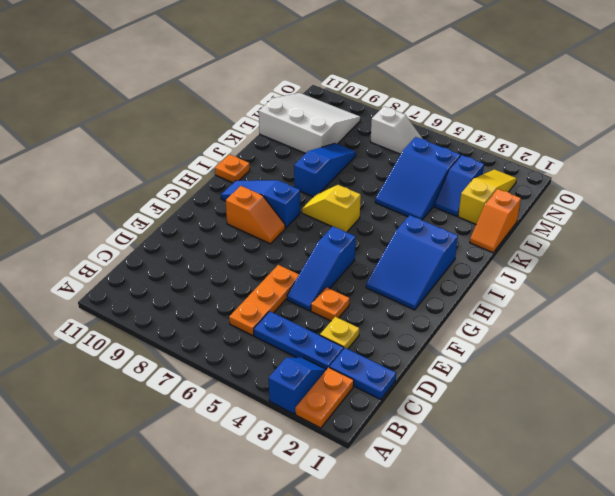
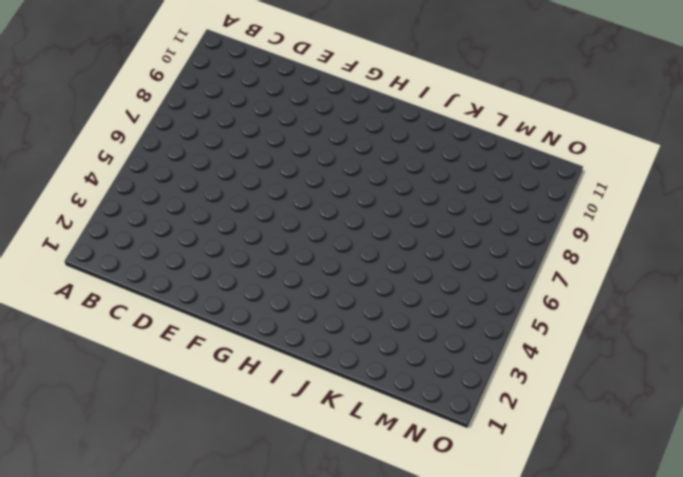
none -> orange 1x2 plate [295,367,354,428]
none -> blue 1x2 slope [269,358,326,414]
none -> blue 1x2 plate [329,348,396,400]

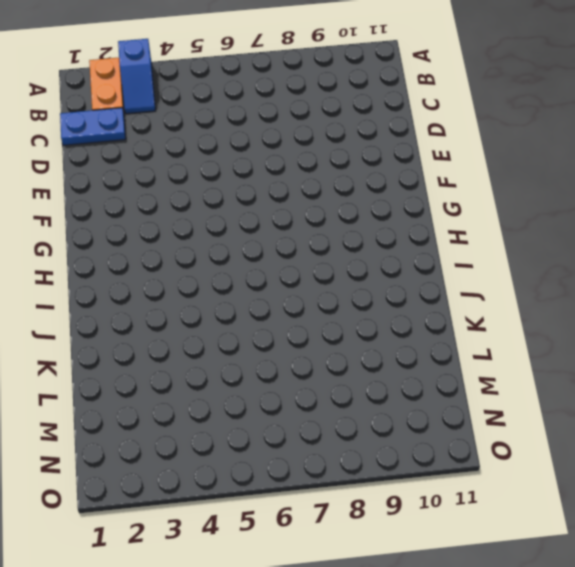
none -> blue 1x3 plate [254,311,344,370]
none -> orange 1x3 plate [229,265,299,335]
none -> yellow 1x1 plate [320,317,359,349]

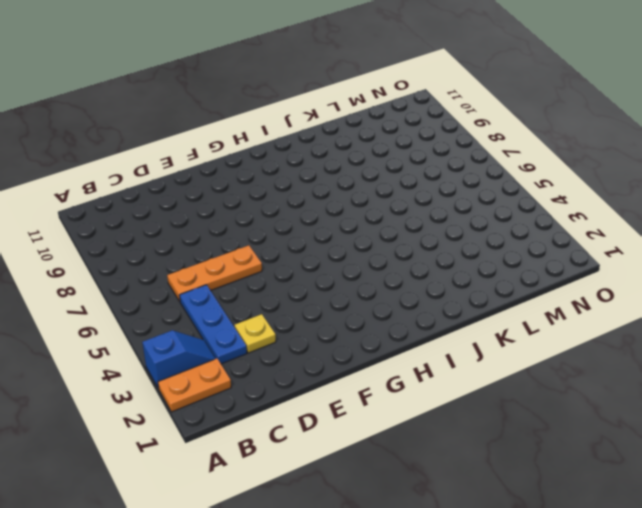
none -> blue 1x2 plate [329,348,396,400]
none -> orange 1x1 plate [311,287,349,321]
none -> blue 1x3 slope [287,226,356,311]

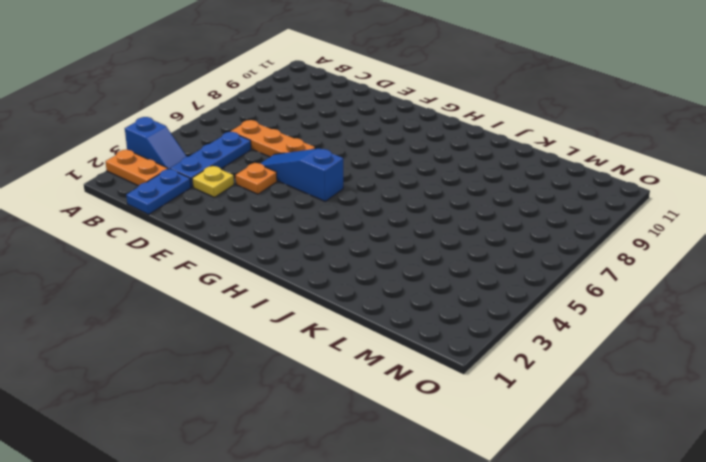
none -> blue 2x3 slope [366,215,458,310]
none -> orange 1x2 slope [226,186,285,244]
none -> blue 1x3 slope [221,180,300,228]

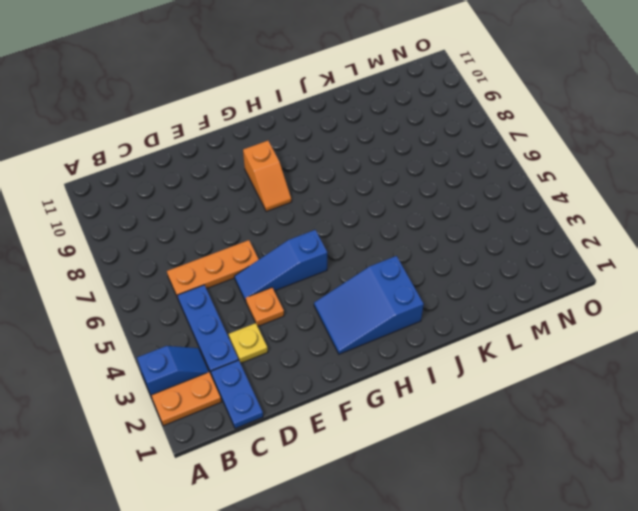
none -> blue 1x3 slope [221,180,300,228]
none -> yellow 1x2 slope [302,185,361,232]
none -> orange 1x1 plate [215,154,250,183]

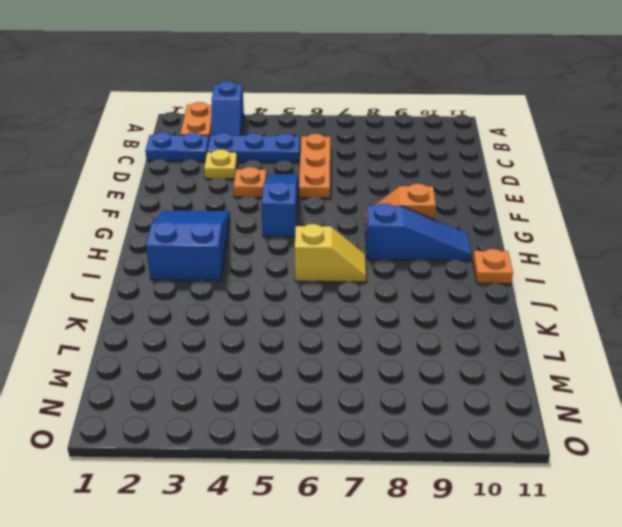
none -> blue 1x3 slope [294,143,356,197]
none -> orange 1x2 slope [470,189,521,253]
none -> blue 2x3 slope [375,137,460,220]

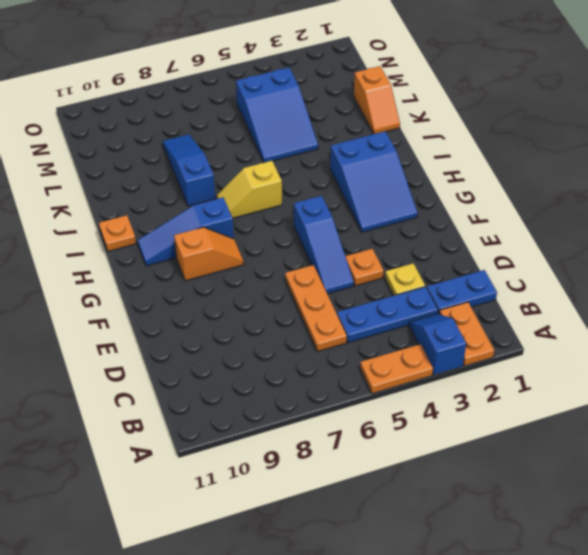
orange 1x2 plate [360,344,433,394] -> none
none -> yellow 1x3 slope [458,170,517,224]
none -> blue 1x2 slope [435,155,484,216]
none -> white 3x3 slope [259,93,360,153]

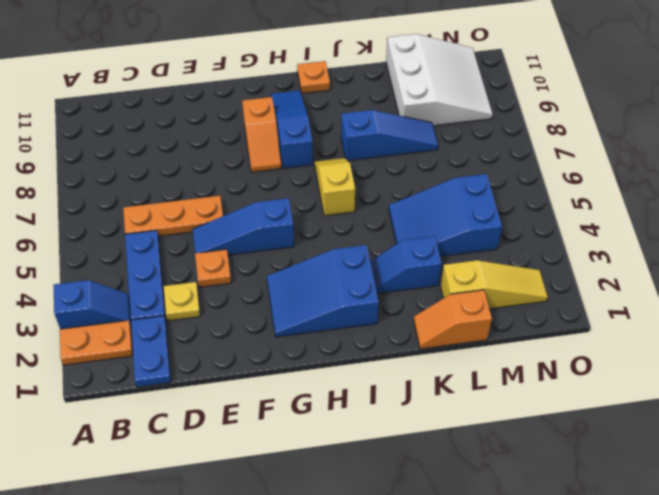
blue 1x2 slope [370,236,442,294] -> blue 1x2 slope moved to [435,155,484,216]
none -> white 1x2 slope [370,106,423,154]

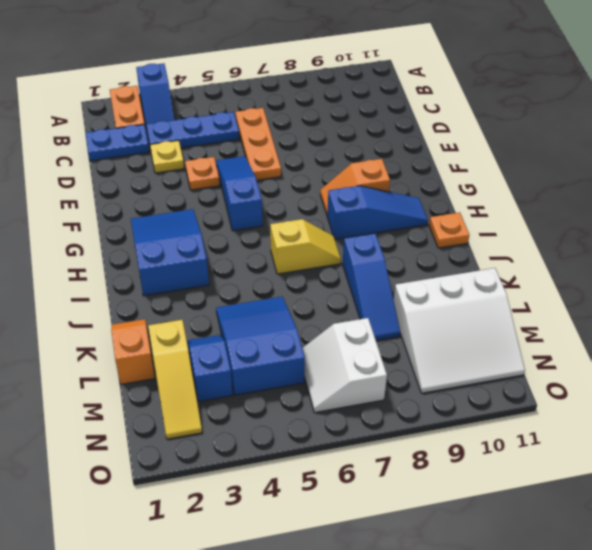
white 2x2 slope [302,318,387,413] -> white 1x2 slope [370,106,423,154]

